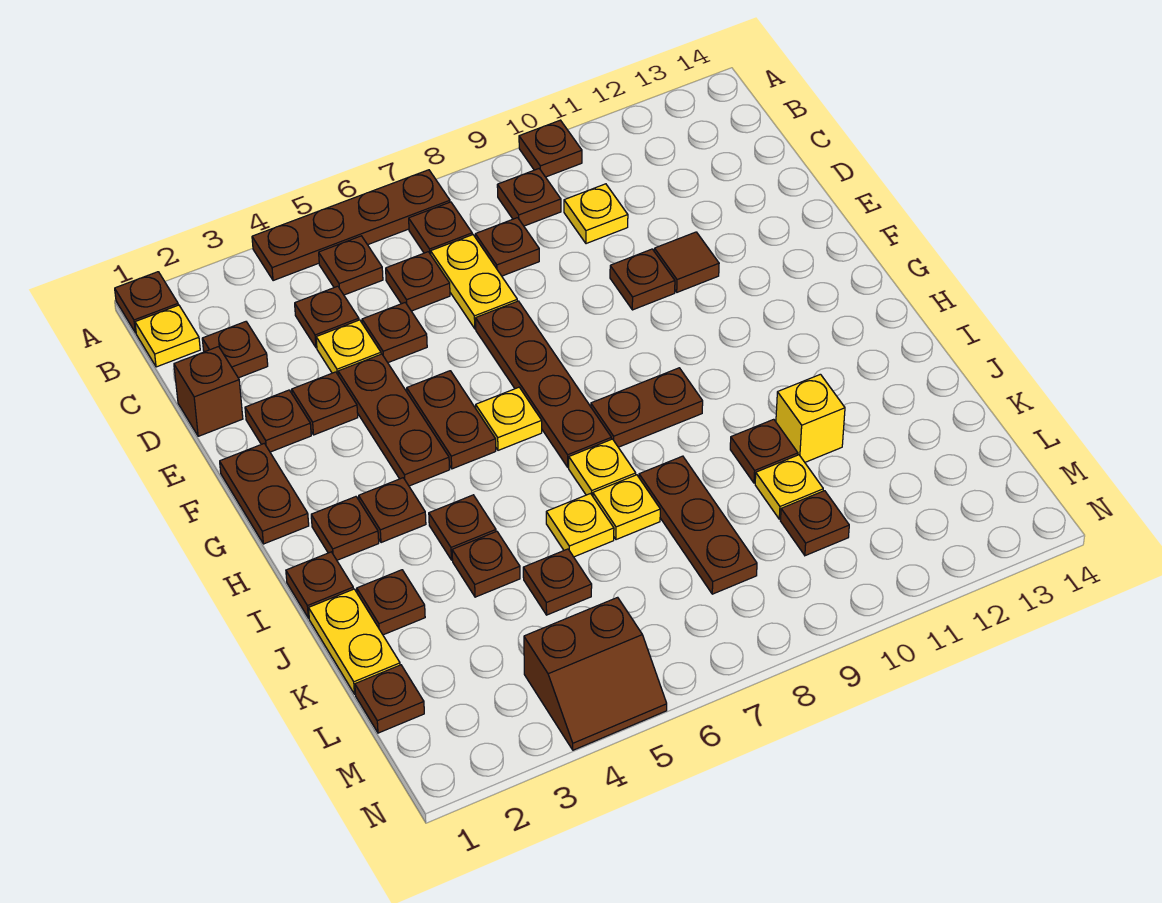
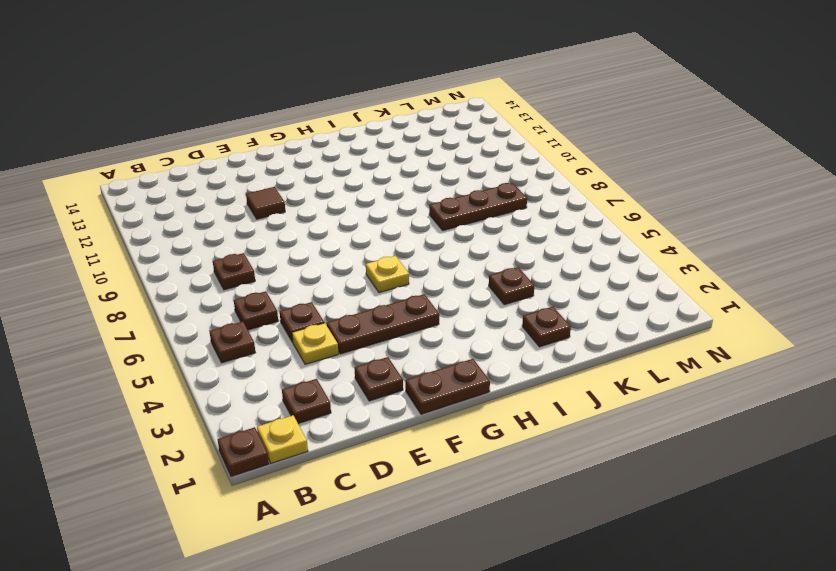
none -> brown 1x4 plate [252,170,450,281]
none -> brown 1x1 plate [519,120,582,177]
none -> brown 1x1 plate [409,202,472,254]
none -> brown 1x1 plate [497,169,561,226]

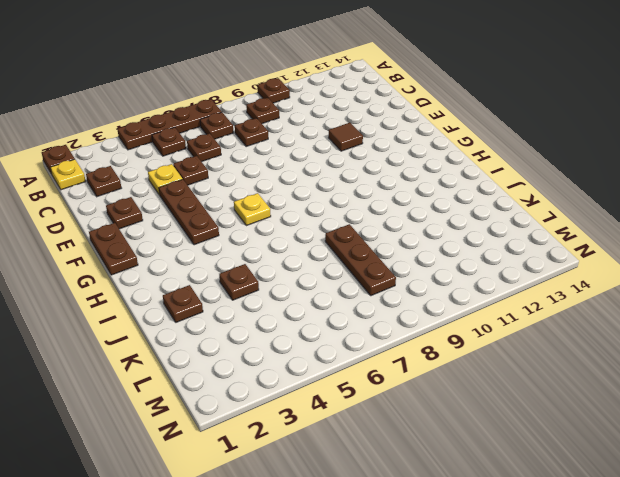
none -> brown 1x1 plate [295,286,359,348]
none -> yellow 1x2 plate [431,235,517,329]
none -> yellow 1x1 plate [564,184,628,244]
none -> brown 1x1 brick [174,347,243,436]

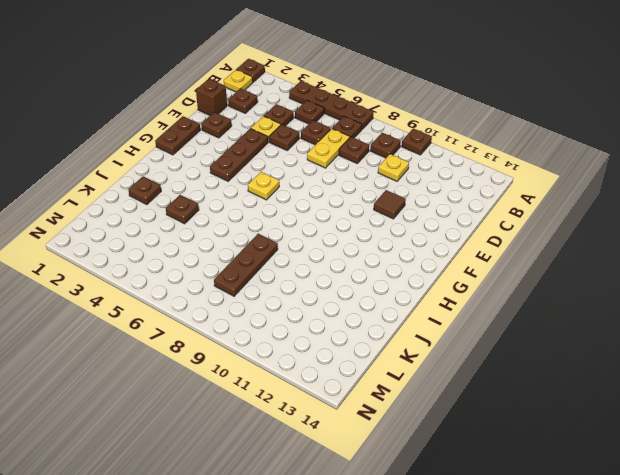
none -> brown 1x1 plate [292,372,358,435]
none -> brown 1x4 plate [476,301,611,467]
none -> brown 1x1 plate [610,249,675,310]
none -> brown 1x2 plate [407,371,496,469]

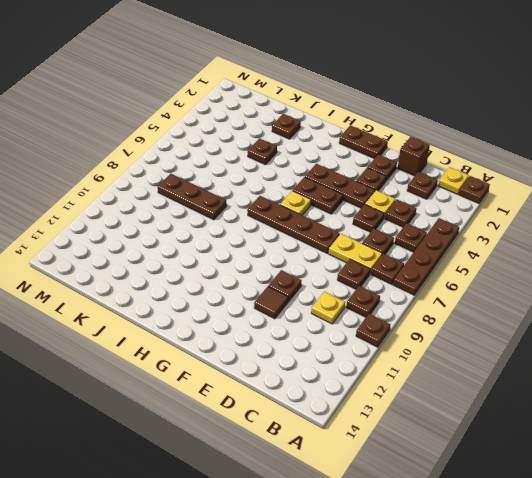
none -> brown 1x1 plate [311,497,379,560]
none -> brown 1x1 plate [359,478,426,543]
none -> brown 1x2 plate [591,368,703,447]
none -> brown 1x1 plate [286,552,353,618]

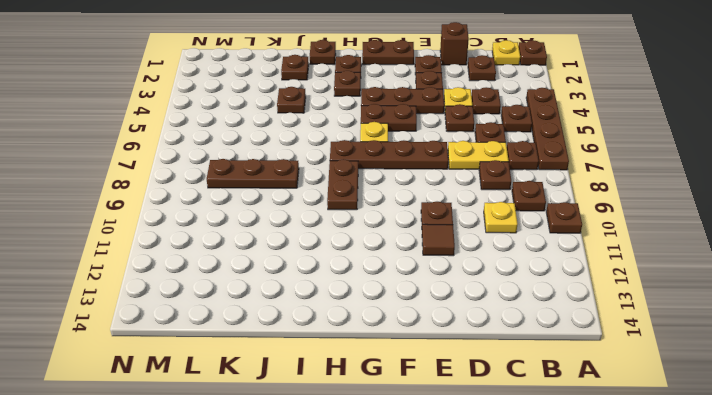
none -> brown 1x1 plate [429,495,496,560]
none -> yellow 1x1 plate [569,439,636,496]
none -> yellow 1x2 plate [309,589,400,694]
none -> yellow 1x1 plate [546,494,614,557]

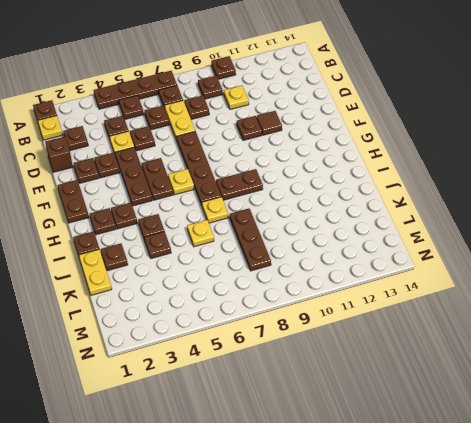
none -> yellow 1x1 plate [593,475,660,540]
none -> brown 1x1 plate [730,419,798,483]
none -> yellow 1x1 brick [776,374,845,462]
none -> brown 1x1 plate [523,549,592,615]

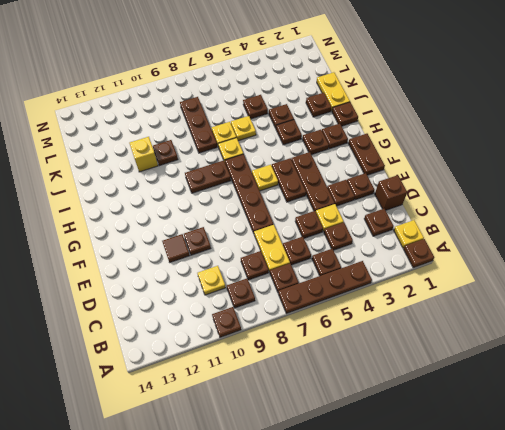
none -> yellow 1x1 plate [755,455,823,519]
none -> brown 1x1 plate [355,665,424,733]
none -> brown 1x1 plate [781,491,849,556]
none -> brown 2x2 slope [524,597,667,750]

